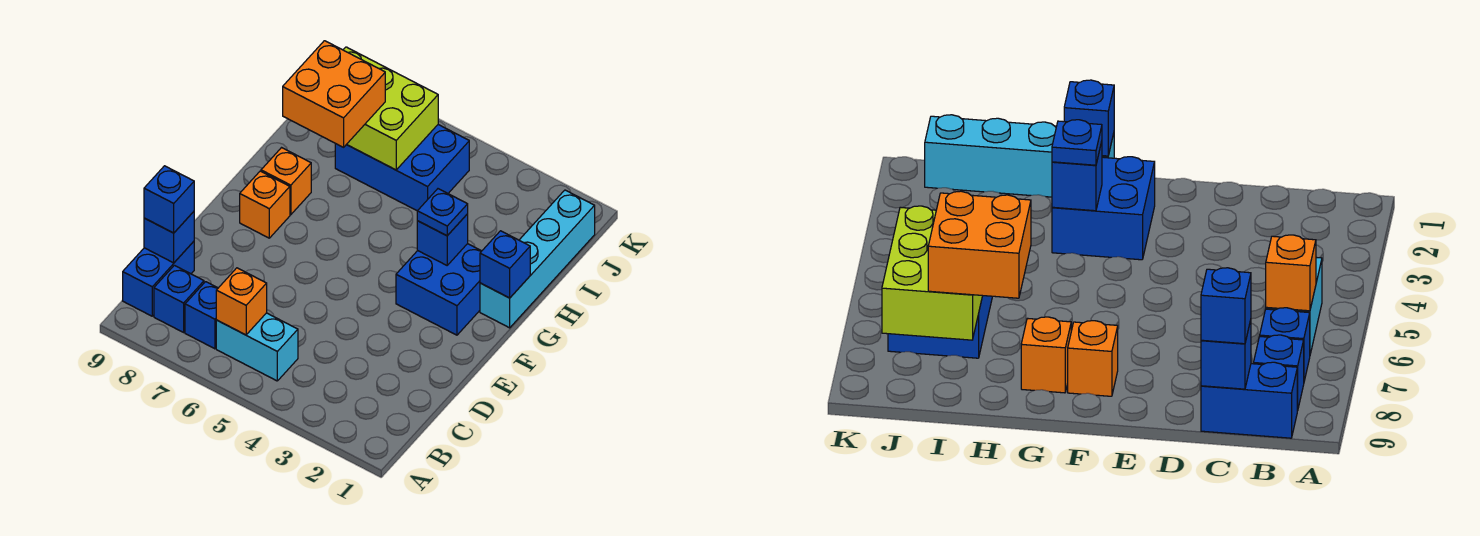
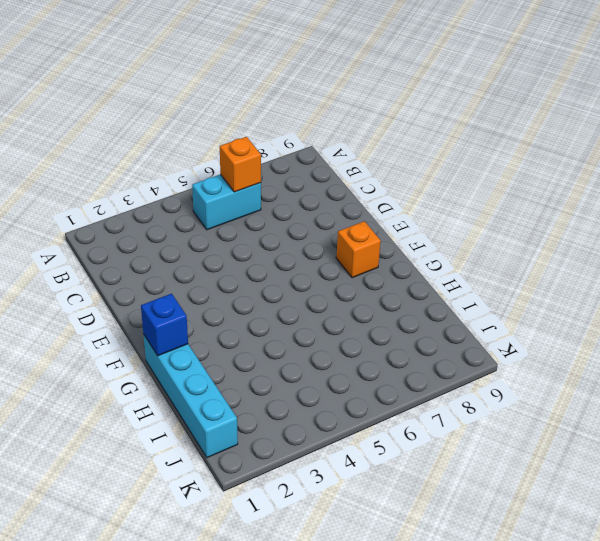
none -> blue 1x1 brick [185,282,218,349]
none -> blue 1x1 brick [154,265,204,332]
none -> blue 1x2 brick [123,241,194,316]

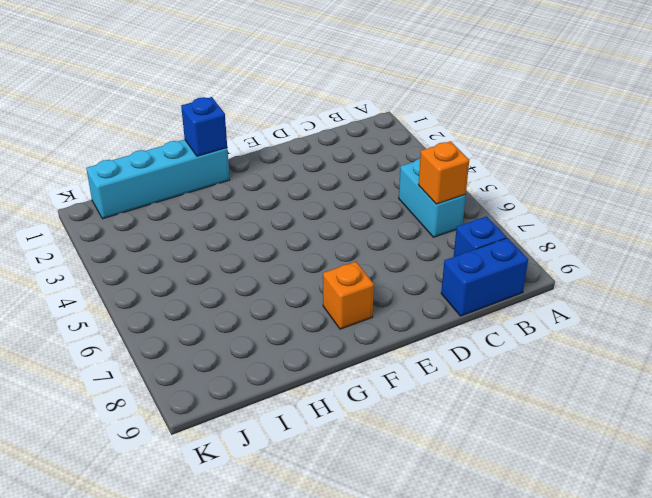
none -> blue 1x1 brick [185,282,218,349]
none -> blue 2x2 brick [396,244,481,335]
none -> orange 1x1 brick [261,148,311,215]

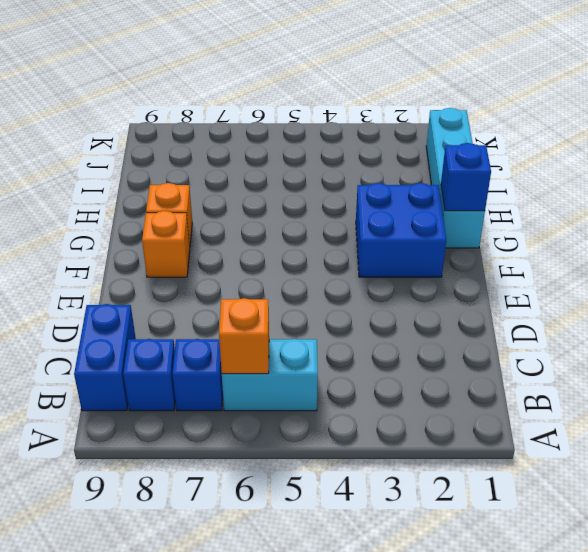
none -> blue 2x3 brick [335,125,469,211]
none -> blue 1x1 brick [144,212,194,263]
none -> blue 1x1 brick [417,214,468,265]

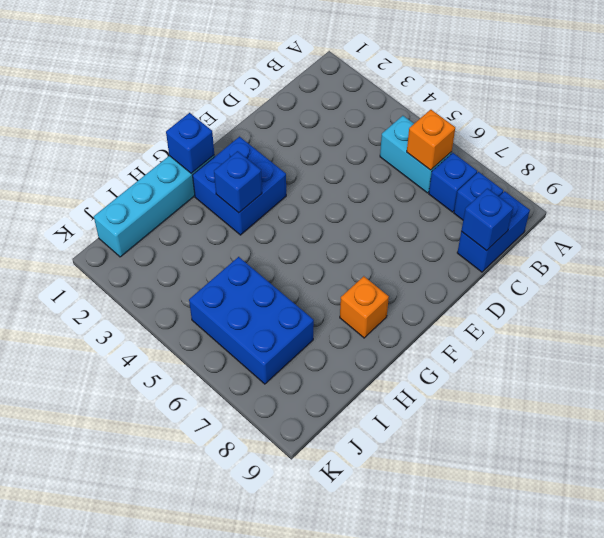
none -> orange 1x1 brick [240,171,290,238]
none -> lime 2x3 brick [343,47,438,170]
none -> blue 1x1 brick [144,166,194,233]

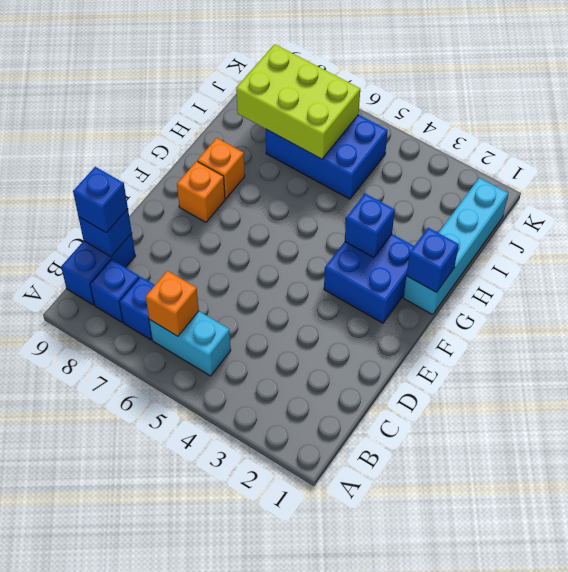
none -> blue 1x1 plate [417,189,468,236]
none -> orange 2x2 brick [283,41,385,147]

